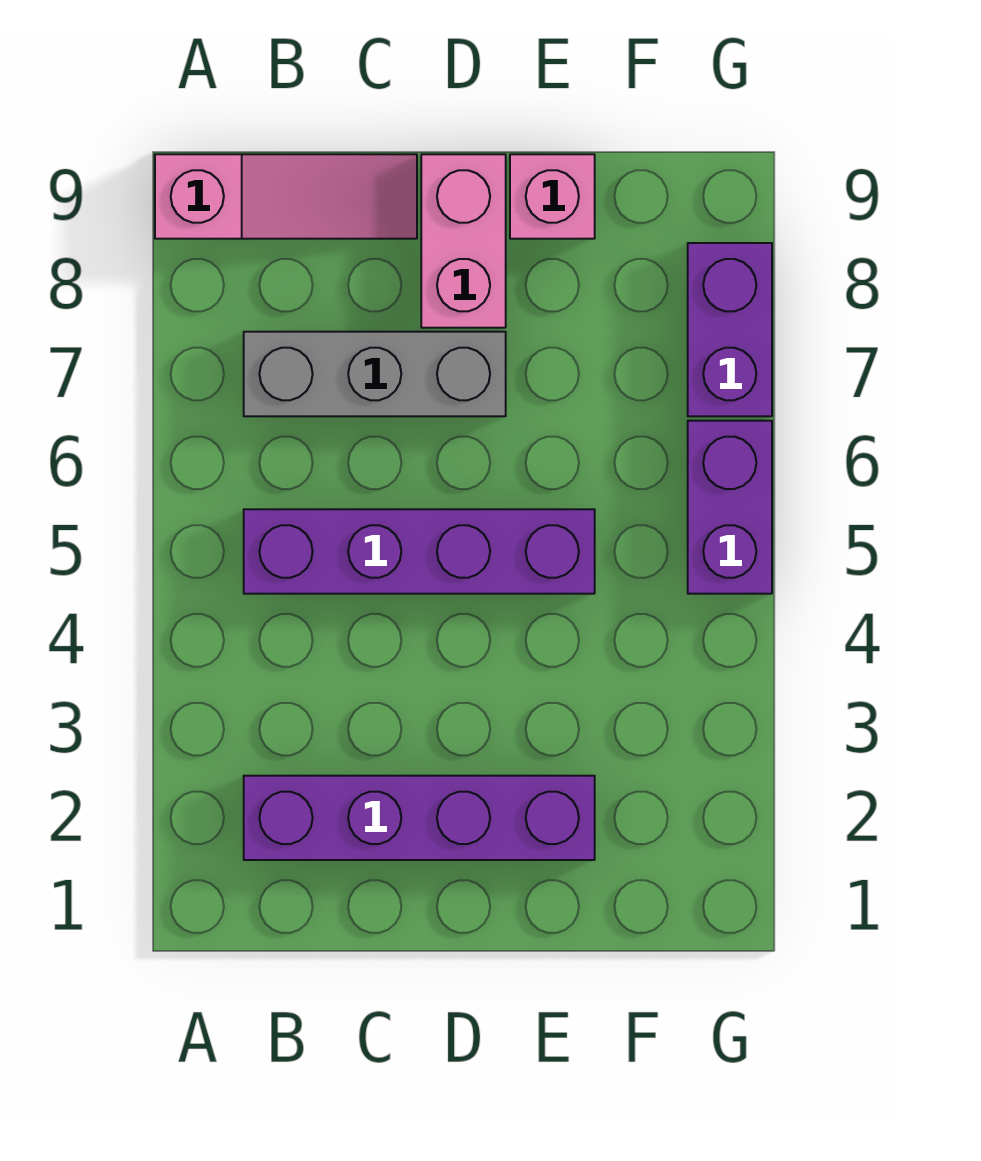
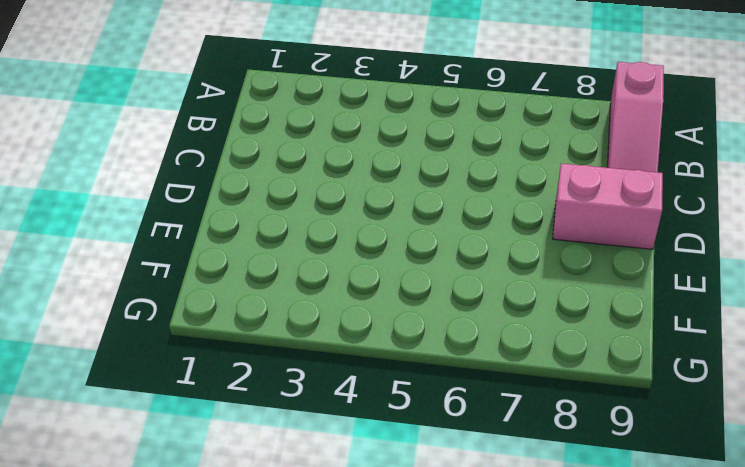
none -> purple 1x4 brick [244,776,595,860]
none -> purple 1x4 brick [244,509,595,594]

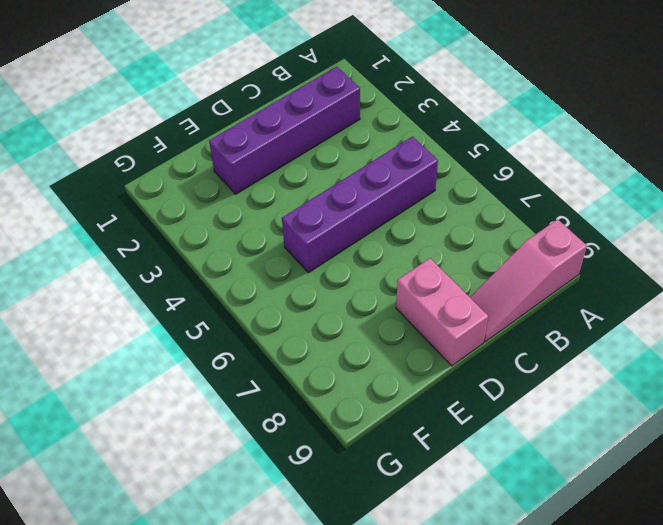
none -> grey 1x3 brick [244,332,506,416]
none -> pink 1x1 brick [510,154,595,239]

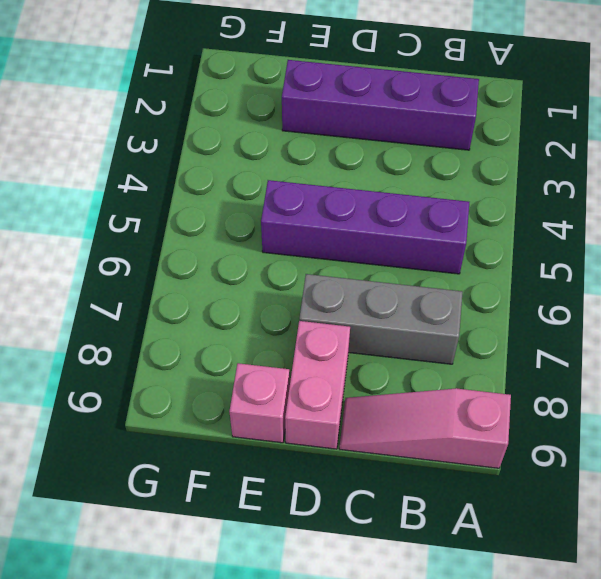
none -> purple 1x2 brick [688,421,772,594]
none -> purple 1x2 brick [688,243,772,416]

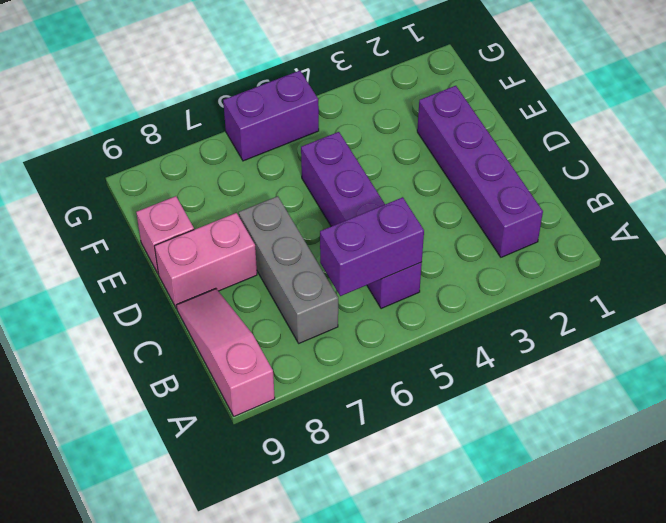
purple 1x2 brick [320,197,424,296] -> purple 1x2 brick moved to [688,243,772,416]

